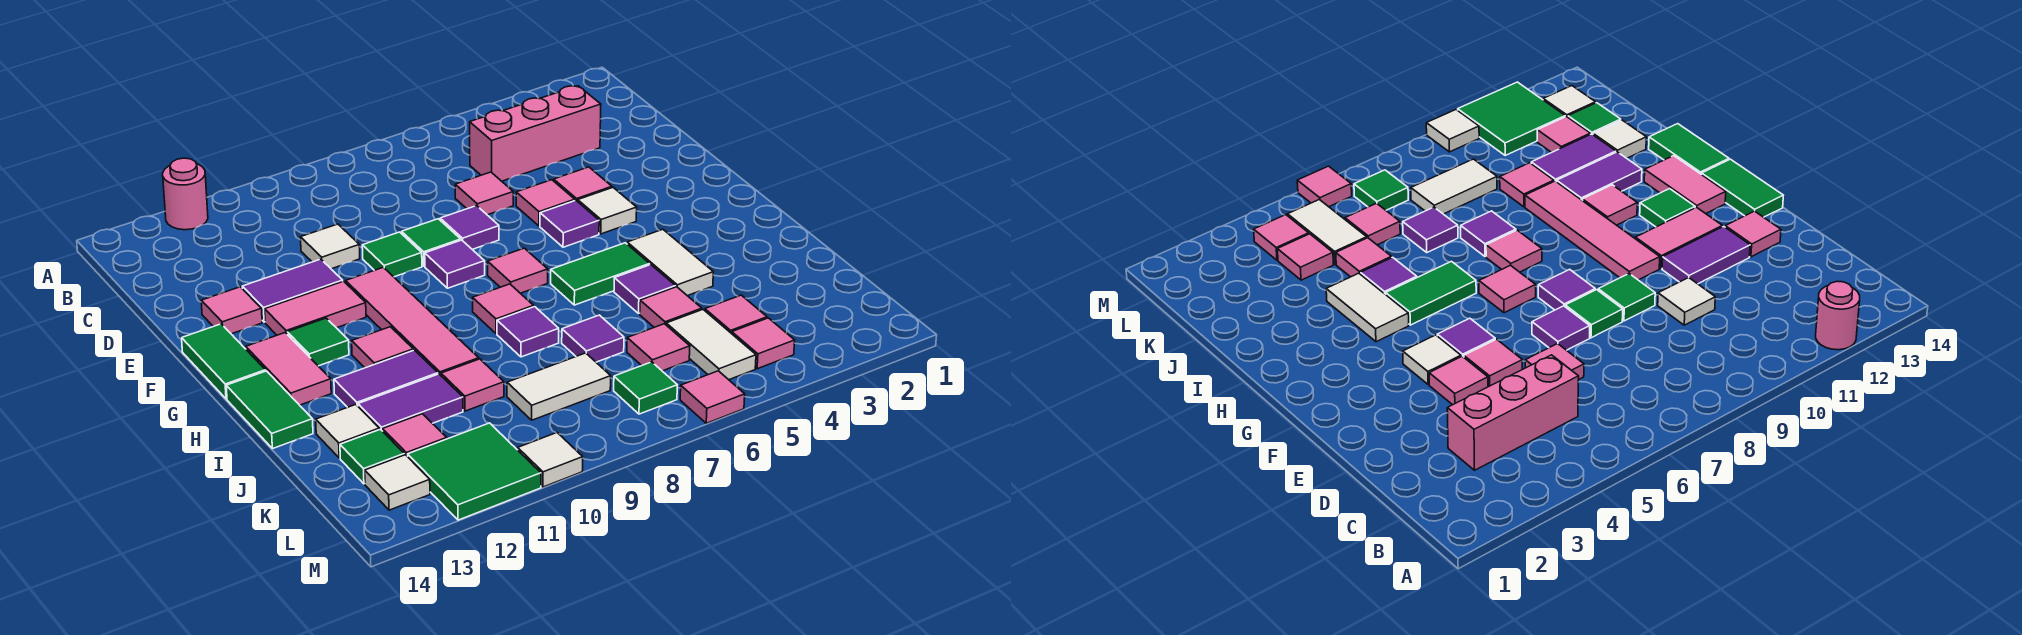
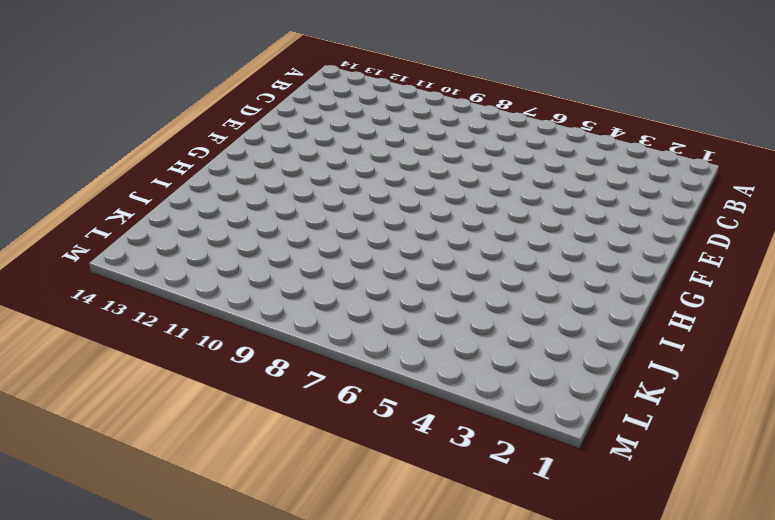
none -> pink 1x1 round brick [163,158,208,230]
none -> pink 1x3 brick [470,86,601,181]
none -> pink 1x1 tile [455,172,513,215]
none -> white 1x1 tile [301,224,360,269]

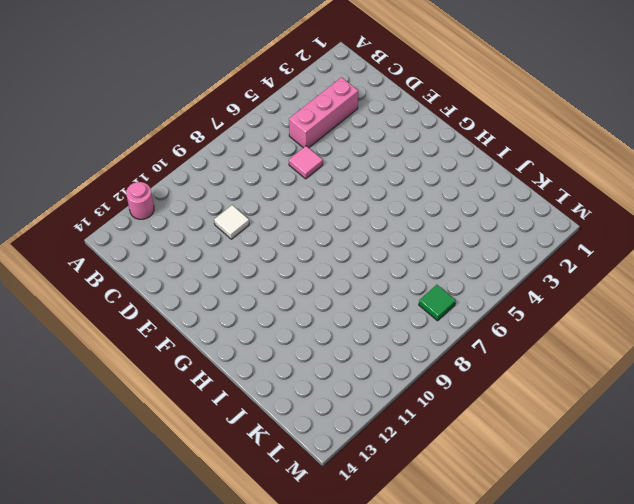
none -> pink 1x1 tile [554,167,612,202]
none -> pink 1x1 tile [516,180,575,226]
none -> purple 1x1 tile [440,206,499,249]
none -> green 1x1 tile [402,219,461,266]

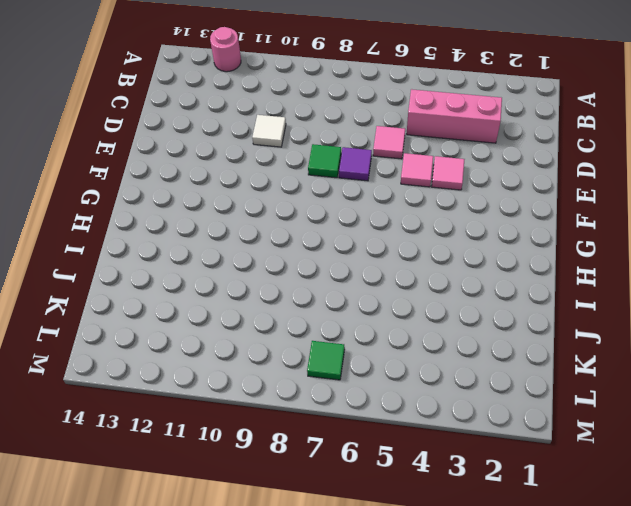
none -> green 1x1 tile [362,232,422,277]
none -> purple 1x2 tile [242,259,343,322]
none -> pink 1x1 tile [201,287,262,334]
none -> white 1x1 tile [578,188,637,234]

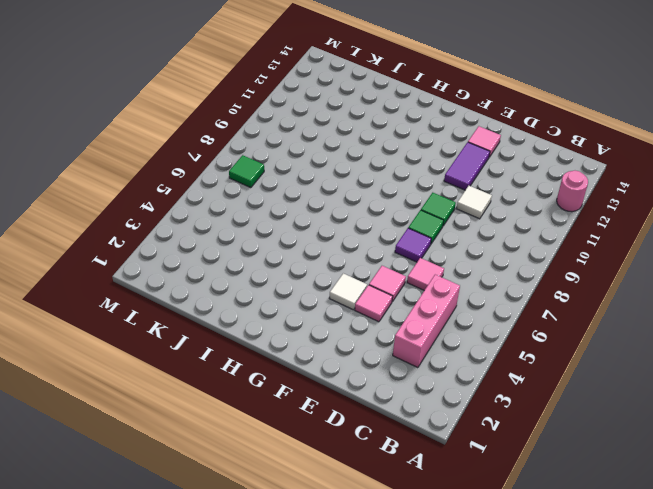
none -> purple 1x1 tile [540,200,599,247]
none -> purple 1x1 tile [425,240,485,288]
none -> pink 1x4 tile [346,267,479,375]
none -> pink 1x2 tile [265,281,366,335]

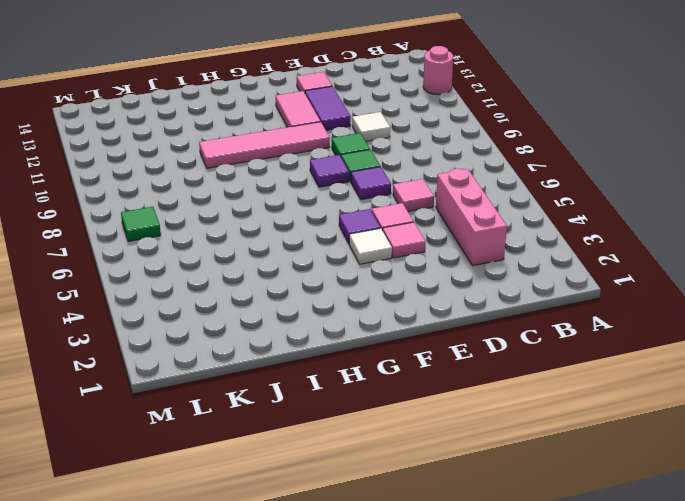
none -> green 1x2 tile [182,324,265,399]
none -> pink 1x1 tile [488,248,548,293]
none -> green 1x1 tile [287,318,349,366]
none -> pink 1x2 tile [246,333,331,405]

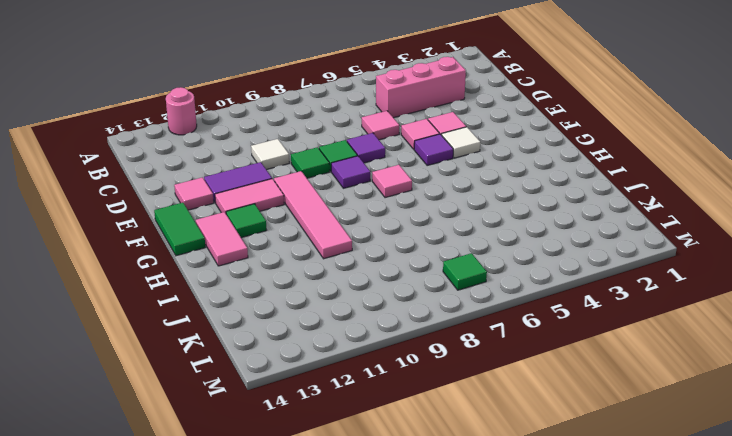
none -> white 1x2 tile [627,229,713,296]
none -> green 1x2 tile [551,243,650,305]
none -> pink 1x1 tile [473,284,534,334]
none -> pink 1x1 tile [352,327,413,368]

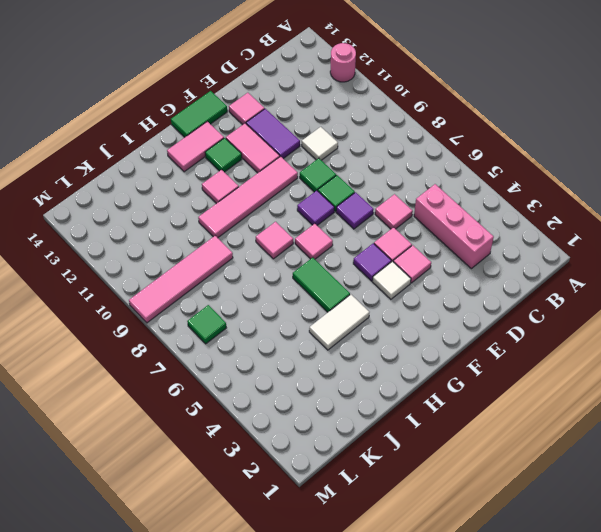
pink 1x4 tile [129,236,233,323] -> white 1x2 tile [507,353,611,420]
none -> green 1x2 tile [226,371,313,449]
none -> purple 1x1 tile [614,265,675,313]
none -> purple 1x1 tile [497,307,559,357]
none -> purple 1x2 tile [334,350,438,407]

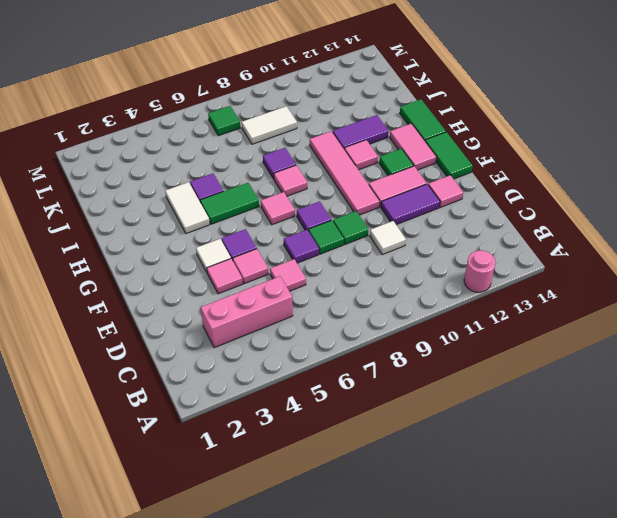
none -> pink 1x1 tile [640,287,702,327]
none -> purple 1x1 tile [562,315,624,362]
none -> pink 1x1 tile [441,359,504,411]
none -> purple 1x2 tile [358,374,463,431]

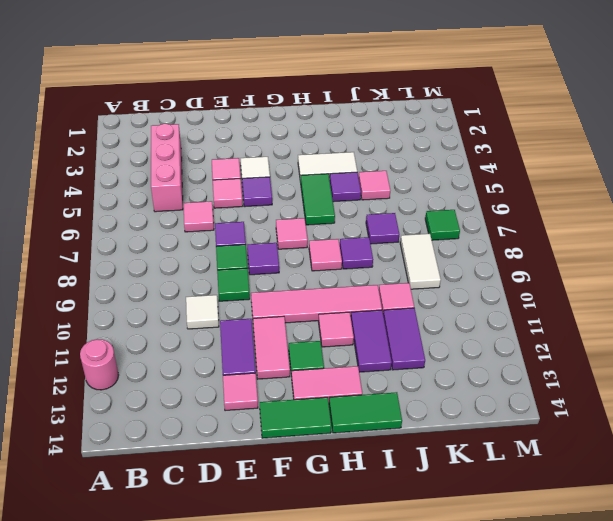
none -> white 1x1 tile [316,405,379,458]
none -> pink 1x1 tile [705,295,767,334]
none -> white 1x2 tile [666,310,756,380]
none -> pink 1x1 tile [627,324,690,371]

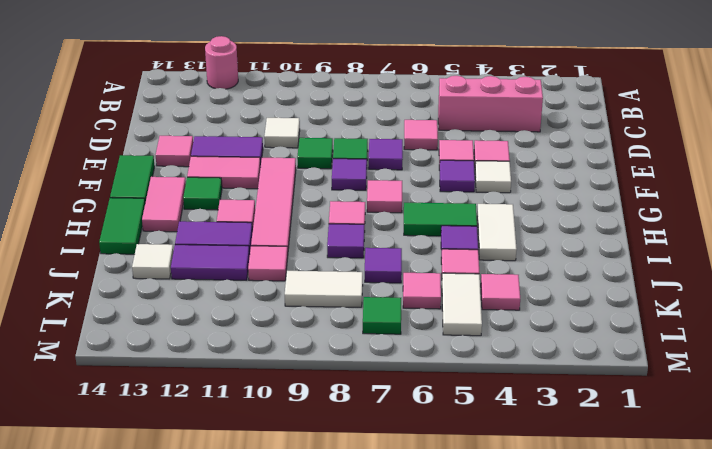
none -> pink 1x1 tile [383,414,447,457]
none -> green 1x1 tile [340,429,404,484]
none -> pink 1x1 tile [732,318,795,369]
none -> green 2x2 tile [408,423,541,520]

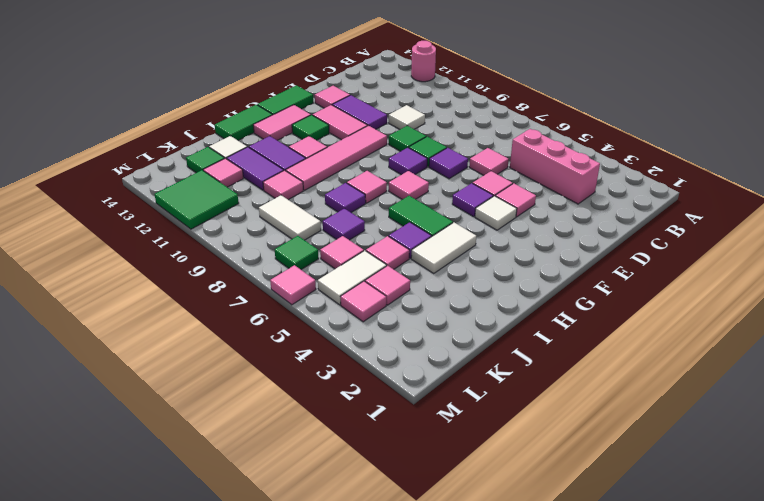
none -> white 1x1 tile [365,455,430,510]
none -> white 1x1 tile [518,433,583,487]

